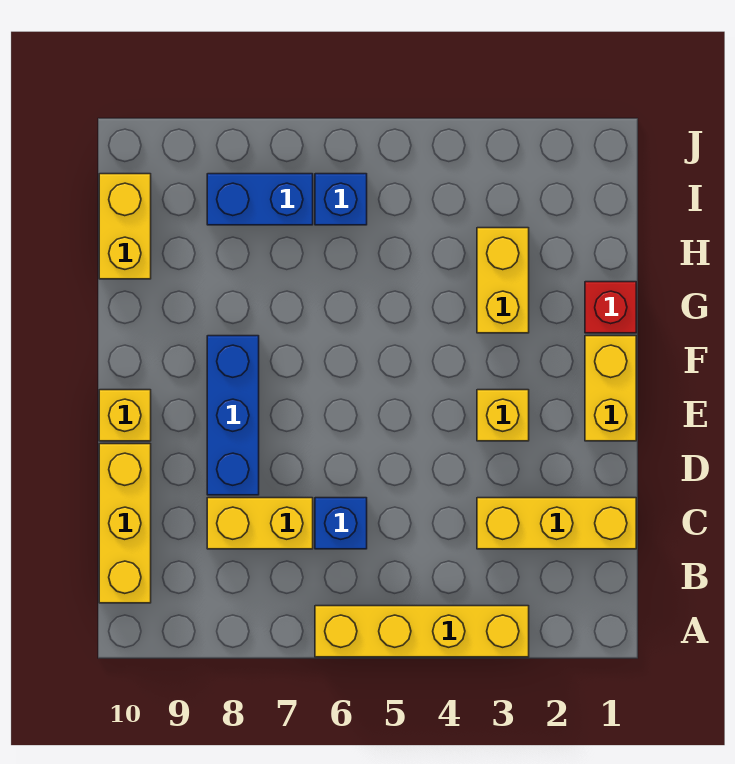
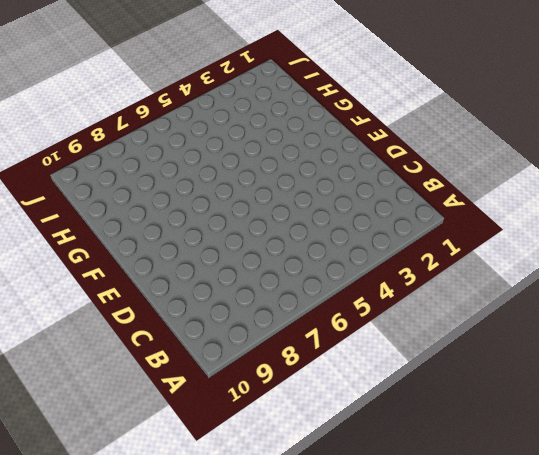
none -> yellow 1x4 brick [315,606,529,657]
none -> yellow 1x3 brick [99,444,151,603]
none -> yellow 1x3 brick [477,498,636,549]

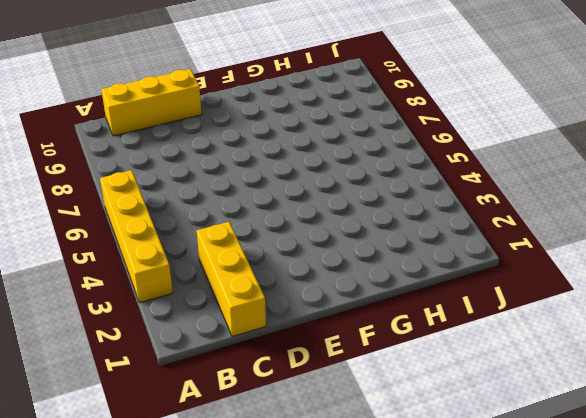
none -> blue 1x1 brick [315,498,367,549]
none -> yellow 1x2 brick [207,498,313,549]
none -> blue 1x3 brick [207,336,259,495]

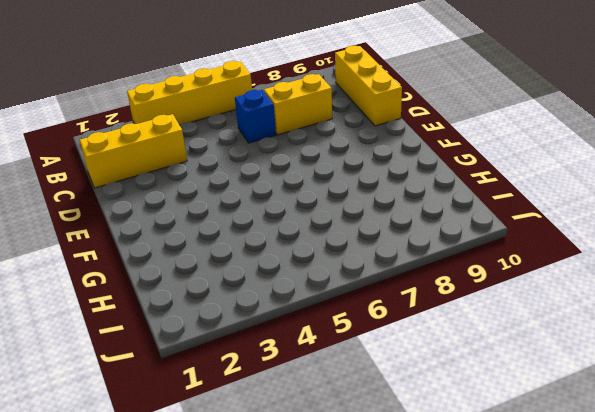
none -> blue 1x3 brick [207,336,259,495]
none -> yellow 1x2 brick [585,336,636,441]
none -> yellow 1x1 brick [477,390,529,441]

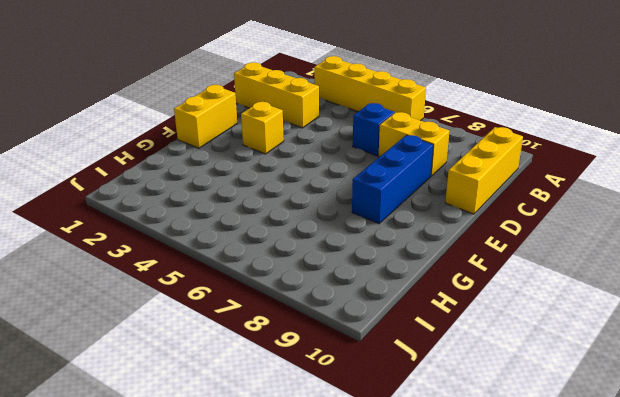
none -> yellow 1x1 brick [99,390,151,441]
none -> red 1x1 brick [585,282,636,333]
none -> yellow 1x2 brick [477,228,529,333]

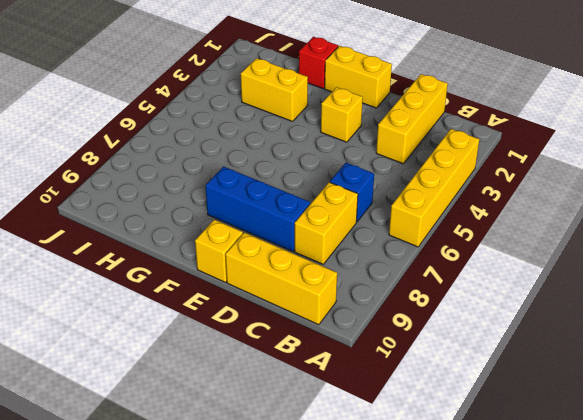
none -> yellow 1x2 brick [99,174,151,279]
none -> blue 1x1 brick [315,174,367,225]
none -> blue 1x2 brick [207,174,313,225]

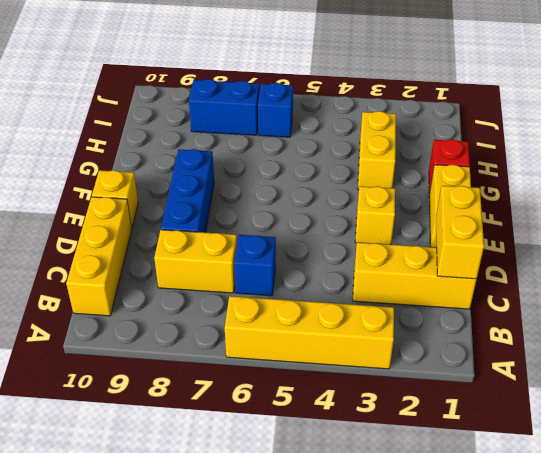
yellow 1x2 brick [436,186,484,279] -> yellow 1x2 brick moved to [99,174,151,279]

